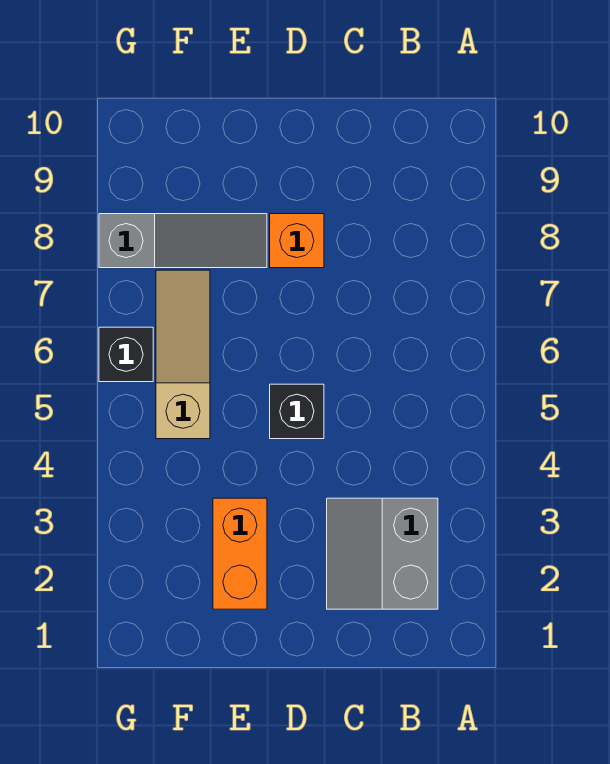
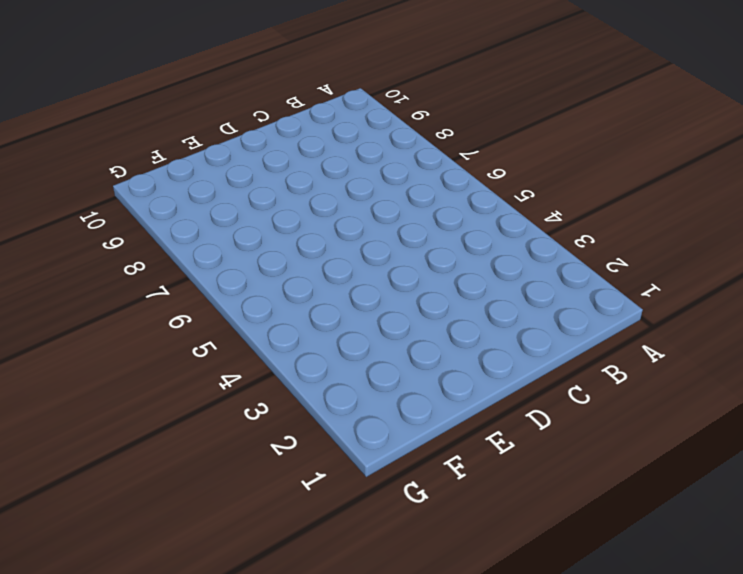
none -> grey 2x2 slope [327,498,438,609]
none -> black 1x1 brick [270,384,324,439]

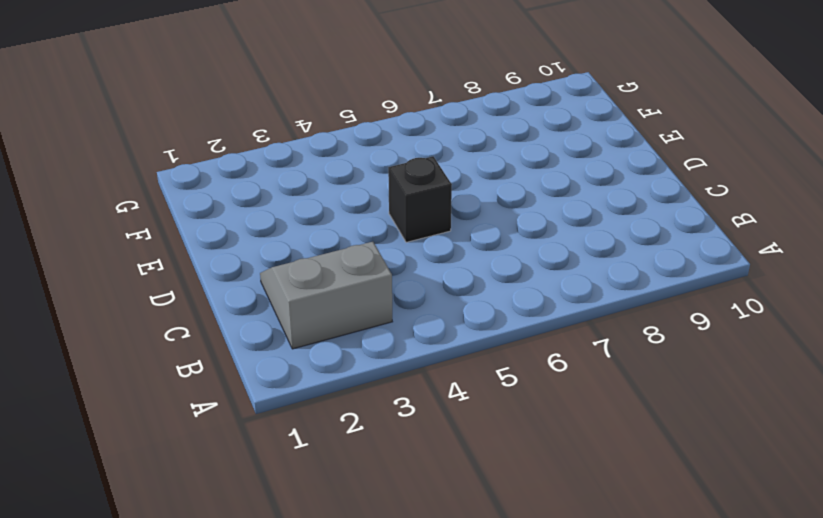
none -> orange 1x1 brick [270,214,324,268]
none -> orange 1x2 brick [213,498,267,609]

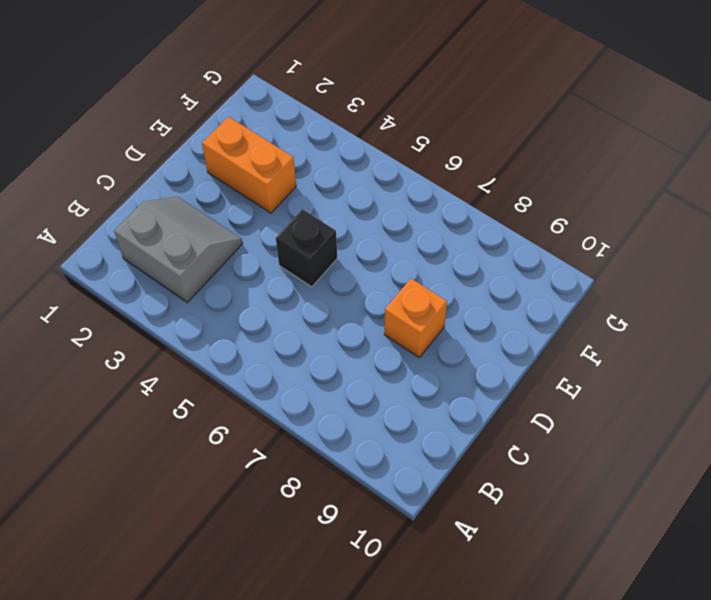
none -> grey 1x3 slope [99,214,267,268]
none -> tan 1x3 slope [156,270,210,439]

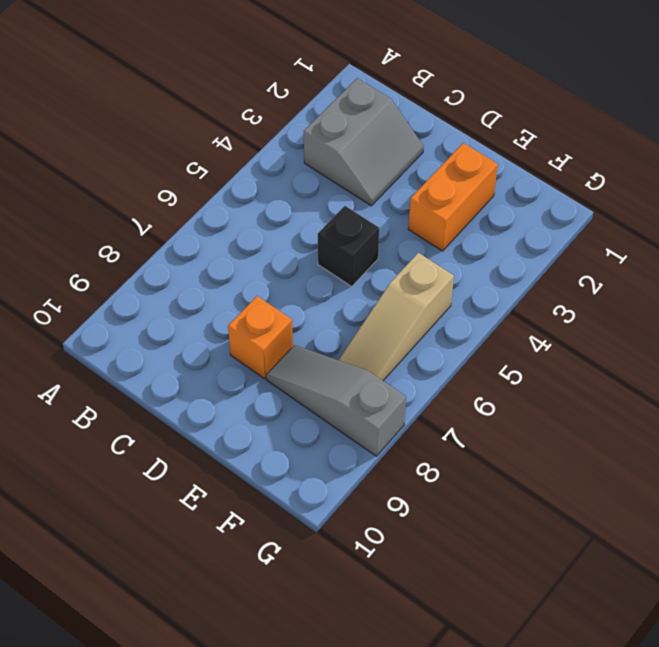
none -> black 1x1 brick [99,327,153,382]

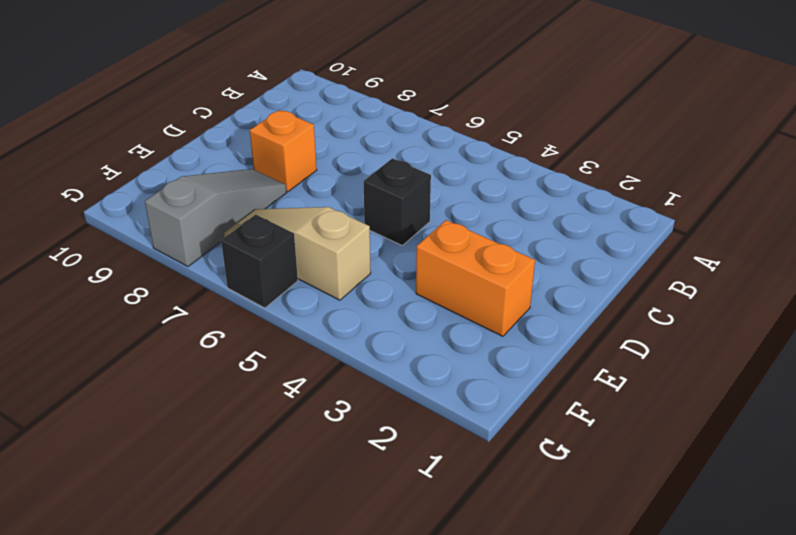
none -> grey 2x2 slope [327,498,438,609]

